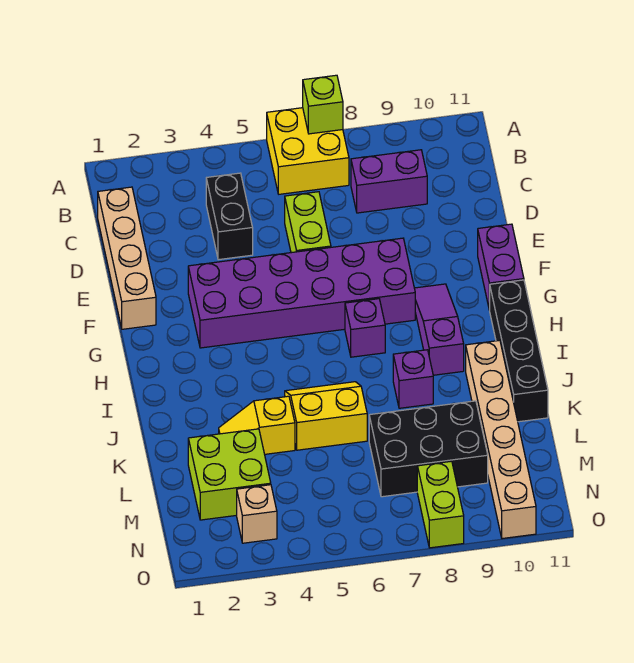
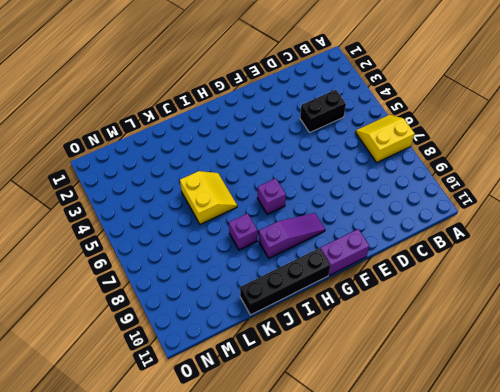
yellow 2x2 slope [356,115,415,162] -> yellow 2x2 brick [267,108,349,194]
none -> tan 1x4 brick [98,187,156,329]
none -> purple 1x2 brick [351,150,427,213]
none -> lime 1x2 brick [285,192,331,253]

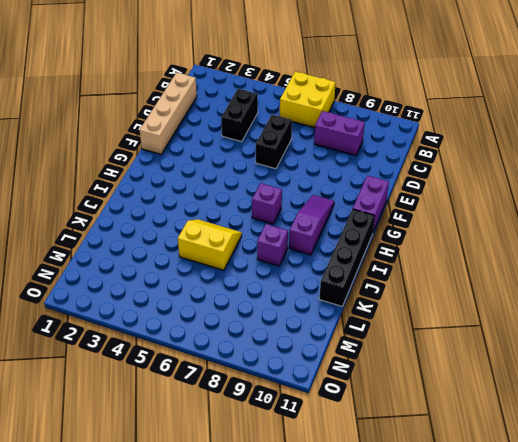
black 1x2 brick [256,114,292,169] -> lime 1x2 brick [285,192,331,253]
none -> purple 2x6 brick [188,238,415,348]
none -> tan 1x6 brick [466,340,536,539]
none -> yellow 1x2 slope [219,396,295,454]

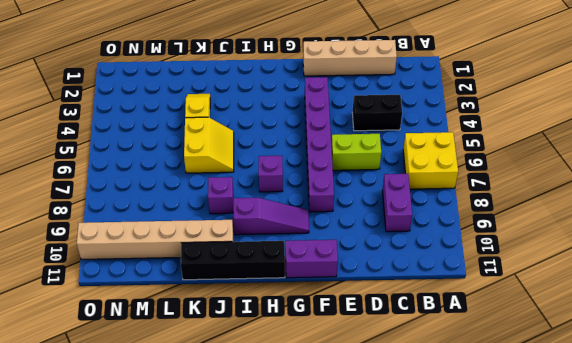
purple 1x6 brick [305,77,334,212] -> purple 2x6 brick [188,238,415,348]
none -> lime 2x2 brick [188,429,271,520]
none -> black 2x3 brick [369,401,488,497]
none -> tan 1x1 brick [237,485,277,543]

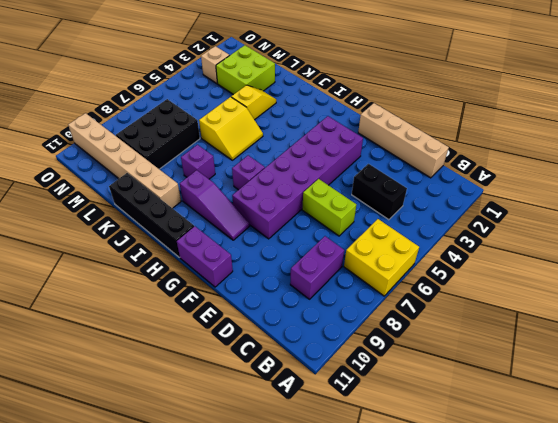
none -> lime 1x2 brick [417,461,464,548]
none -> lime 1x1 brick [303,75,343,134]

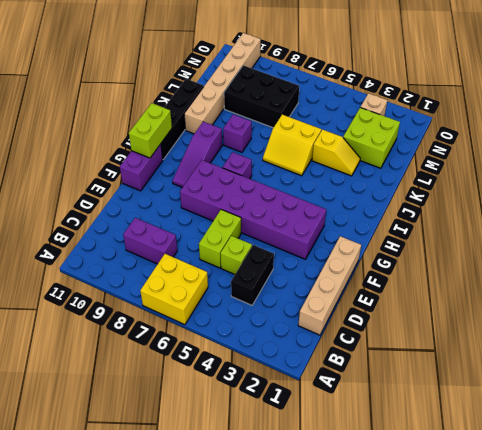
lime 1x1 brick [220,236,252,274] -> lime 1x1 brick moved to [303,75,343,134]
lime 1x2 brick [129,103,172,158] -> lime 1x2 brick moved to [417,461,464,548]

